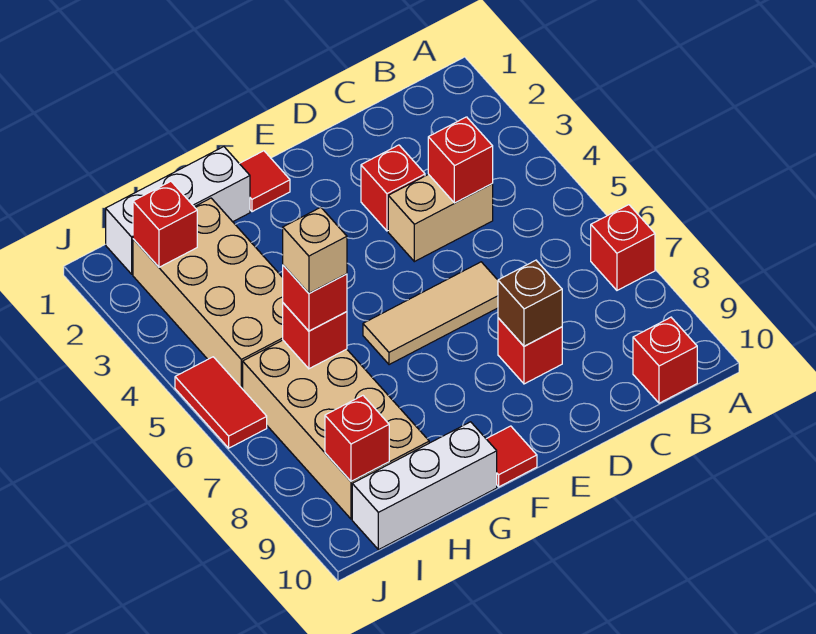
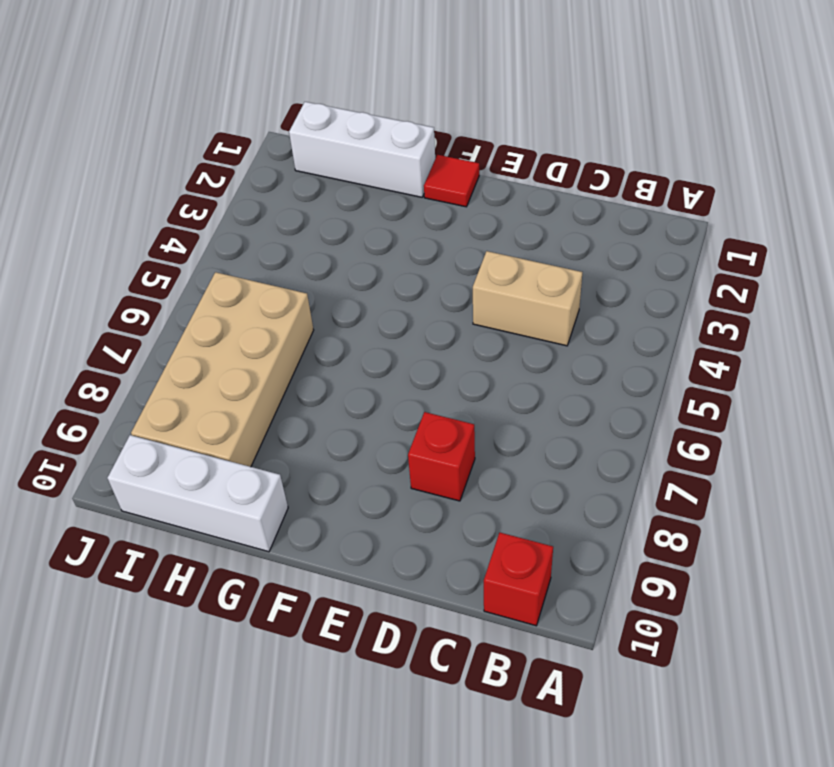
none -> red 1x1 brick [591,205,655,290]
none -> red 1x1 brick [361,145,425,231]
none -> tan 1x3 tile [363,262,498,365]

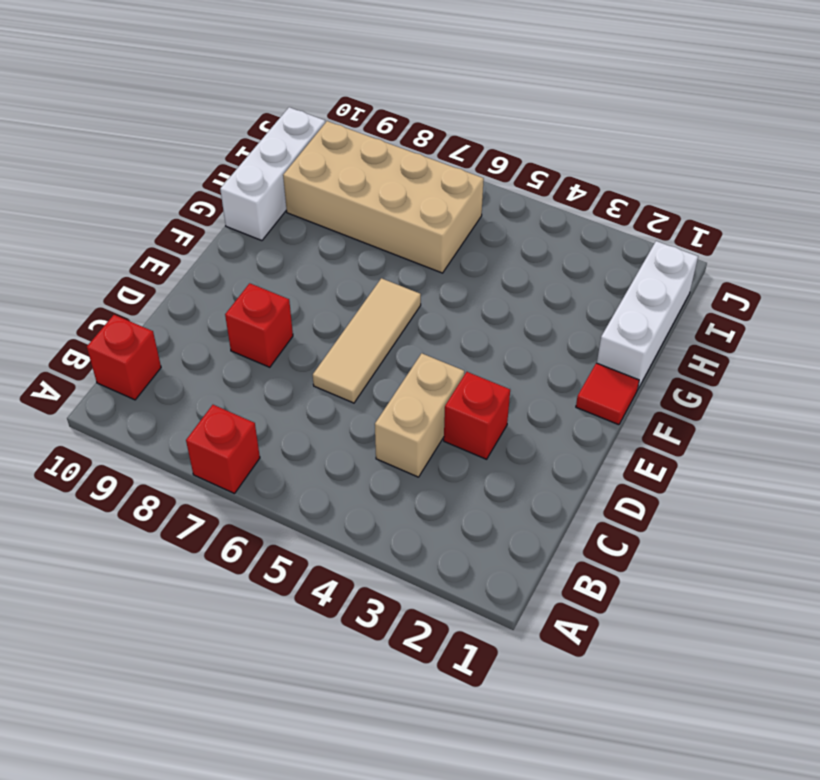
none -> red 1x1 tile [487,426,537,487]
none -> tan 2x4 brick [133,198,283,389]
none -> red 1x2 tile [175,357,267,448]

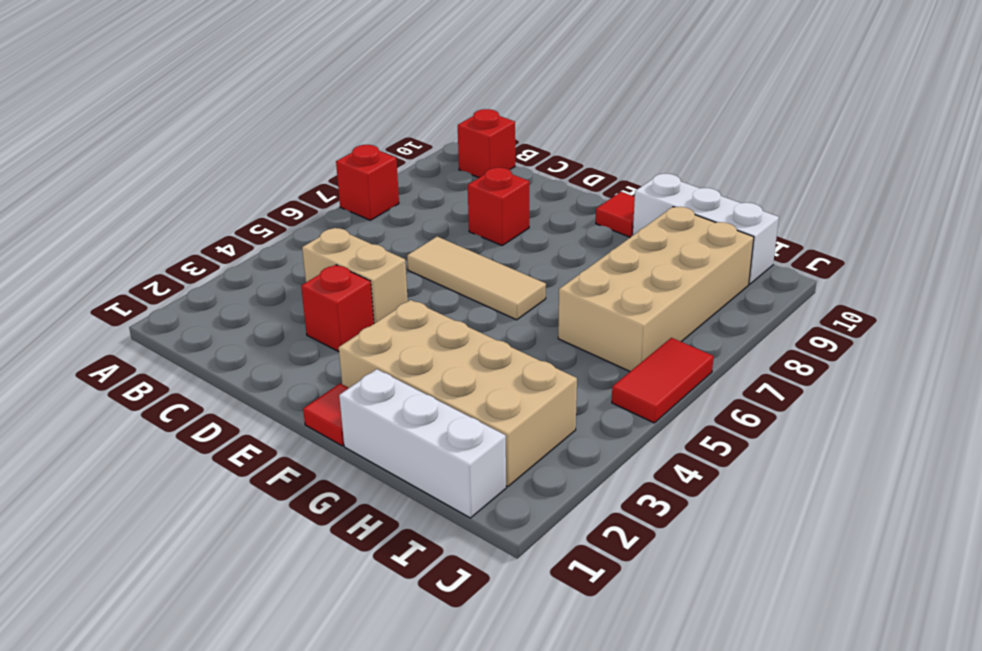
tan 2x4 brick [339,300,577,487] -> tan 2x4 brick turned to [133,198,283,389]
none -> red 1x1 brick [428,117,493,203]
none -> brown 1x1 brick [498,260,562,346]
none -> red 1x1 brick [283,303,347,369]

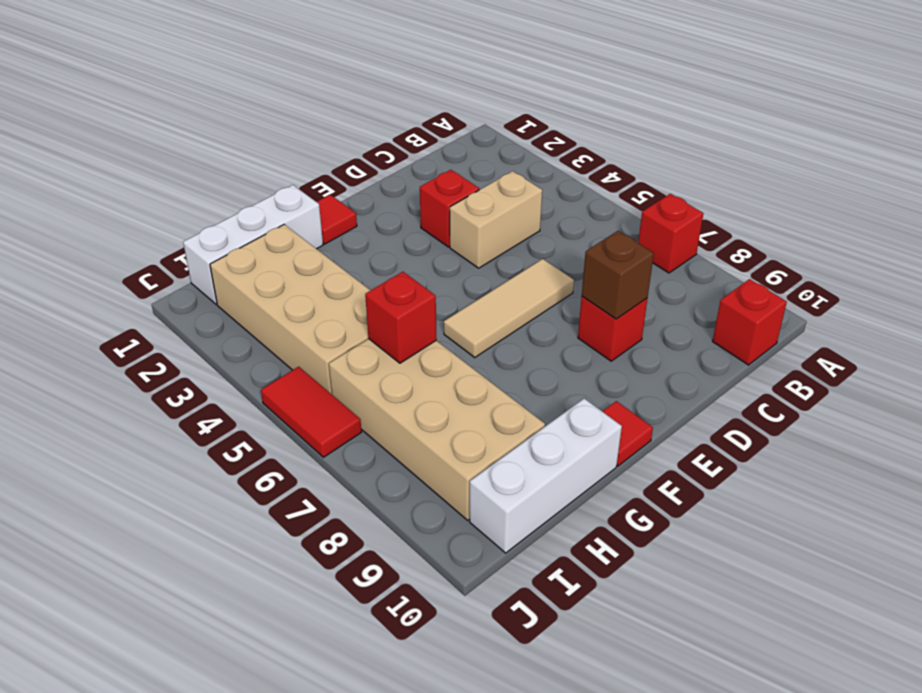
none -> red 1x1 brick [428,117,493,203]
none -> red 1x1 brick [133,181,197,267]
none -> red 1x1 brick [325,396,389,481]

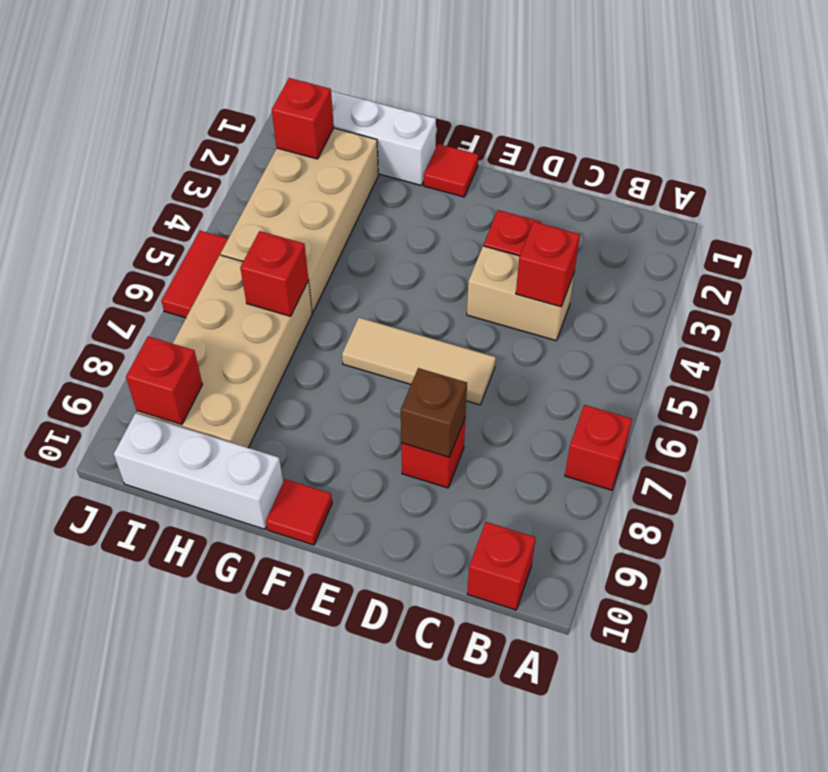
none -> red 1x1 brick [283,265,347,331]
none -> tan 1x1 brick [283,207,347,293]

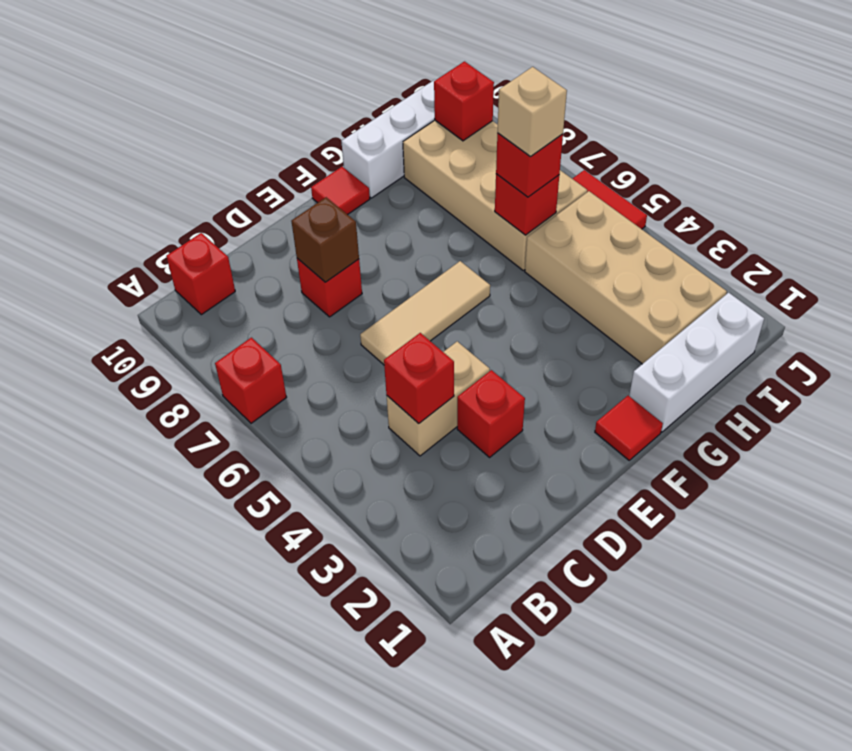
none -> red 1x1 brick [133,181,197,267]

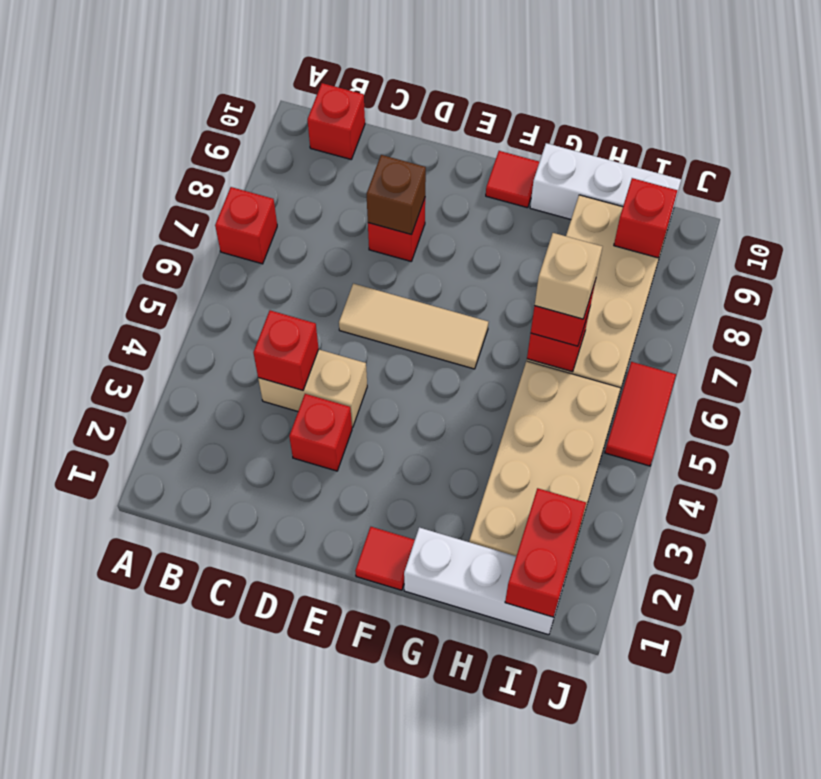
red 1x2 brick [505,488,586,617] -> red 1x1 brick [133,181,197,267]

